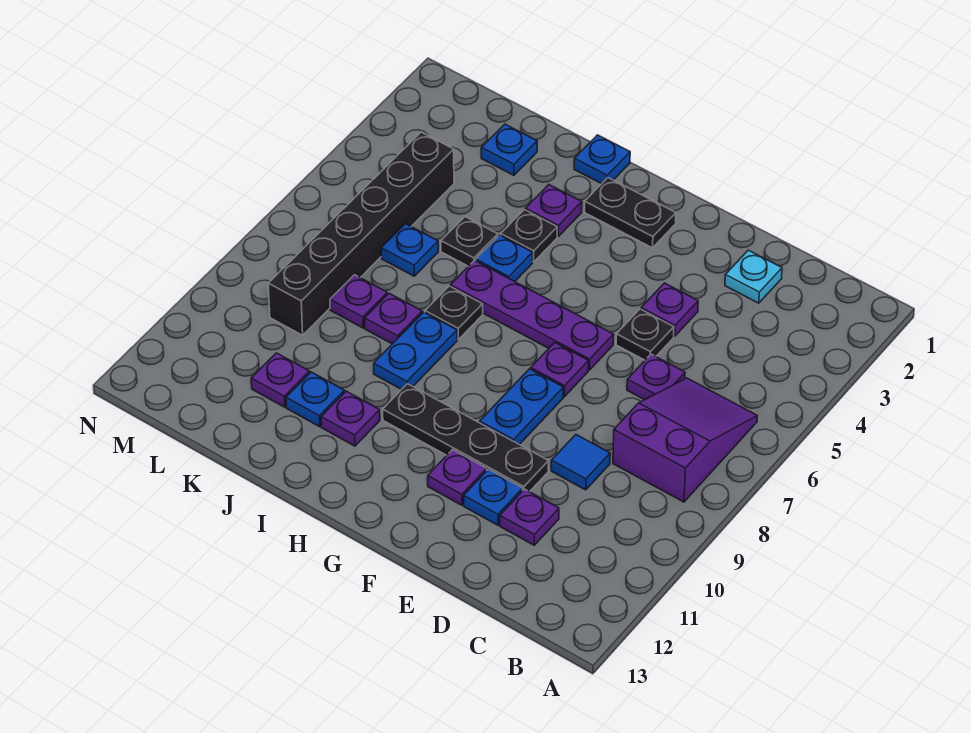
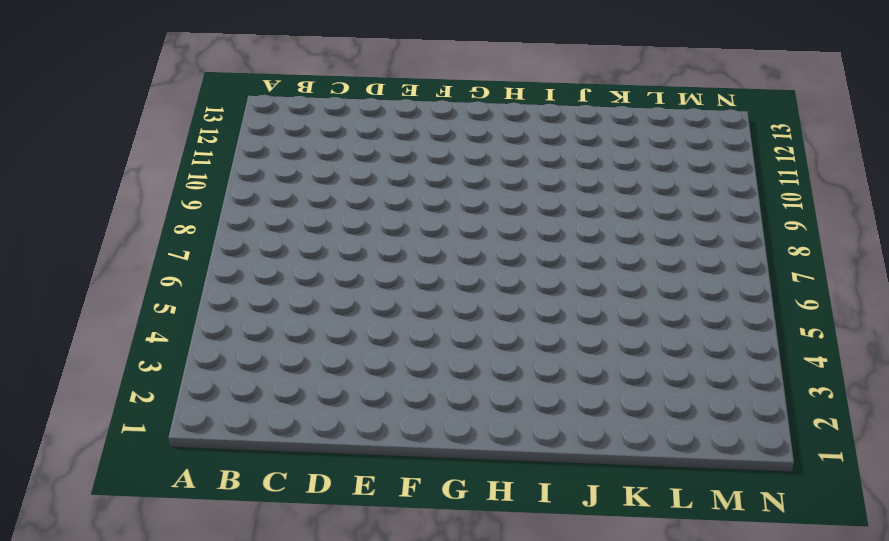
none -> purple 2x3 slope [613,378,757,502]
none -> cyan 1x1 plate [725,250,782,303]
none -> purple 1x1 plate [627,354,685,400]

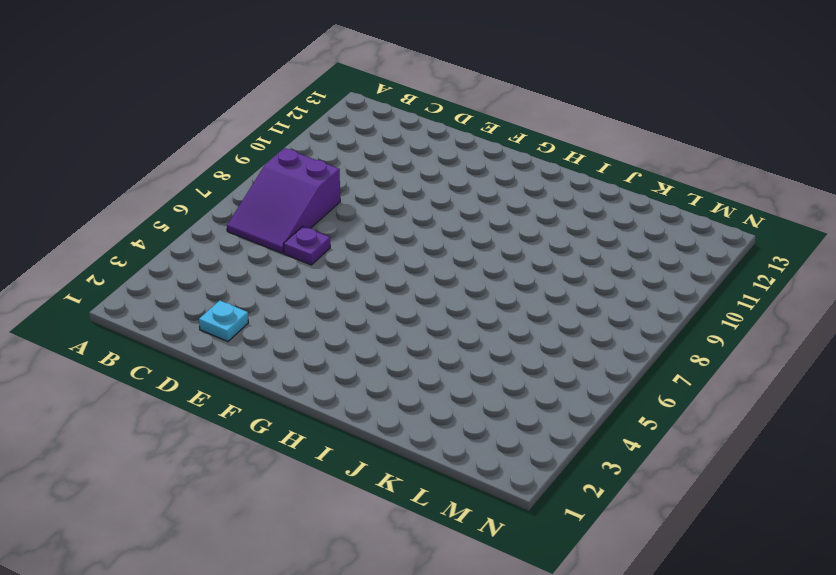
none -> blue 1x1 tile [551,435,610,490]
none -> purple 1x1 plate [500,489,559,545]
none -> purple 1x1 plate [641,283,698,336]

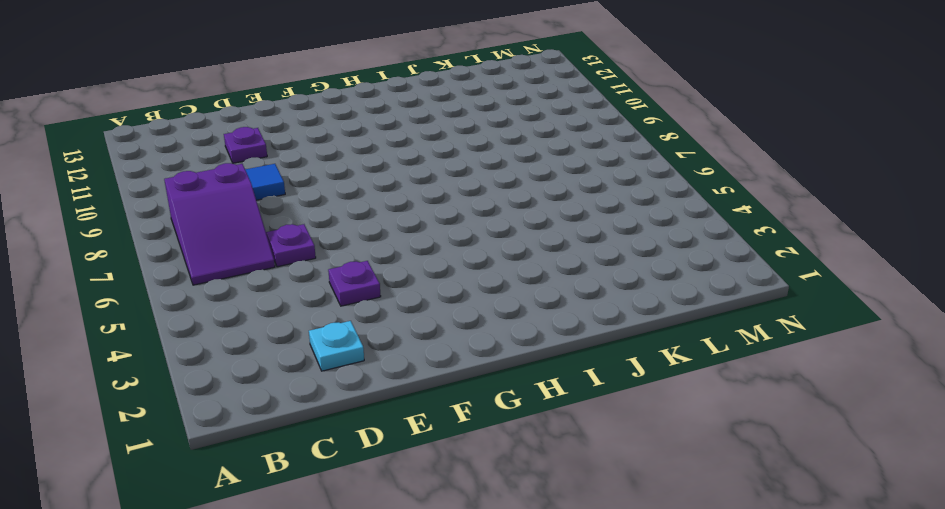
none -> black 1x1 plate [616,309,674,360]
none -> black 1x4 plate [383,384,549,492]
none -> blue 1x1 plate [464,469,523,525]

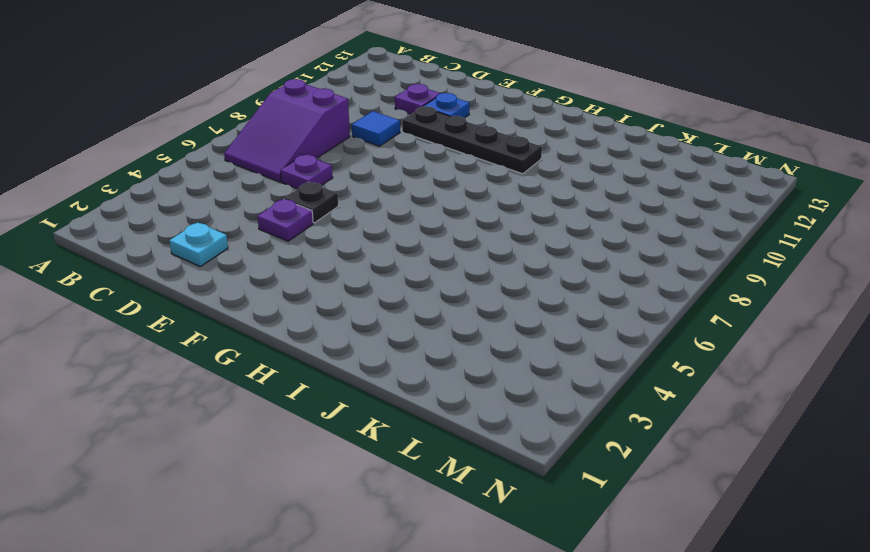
none -> purple 1x4 plate [450,260,614,370]
none -> purple 1x1 plate [531,343,589,397]
none -> blue 1x2 plate [480,369,563,445]

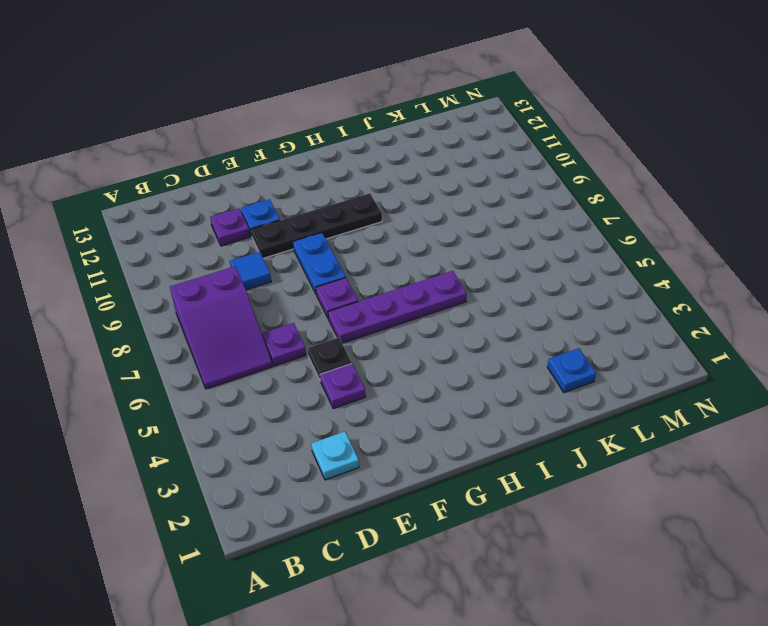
none -> purple 1x1 plate [428,450,487,505]
none -> black 1x2 plate [585,178,676,248]
none -> blue 1x1 plate [574,135,630,184]

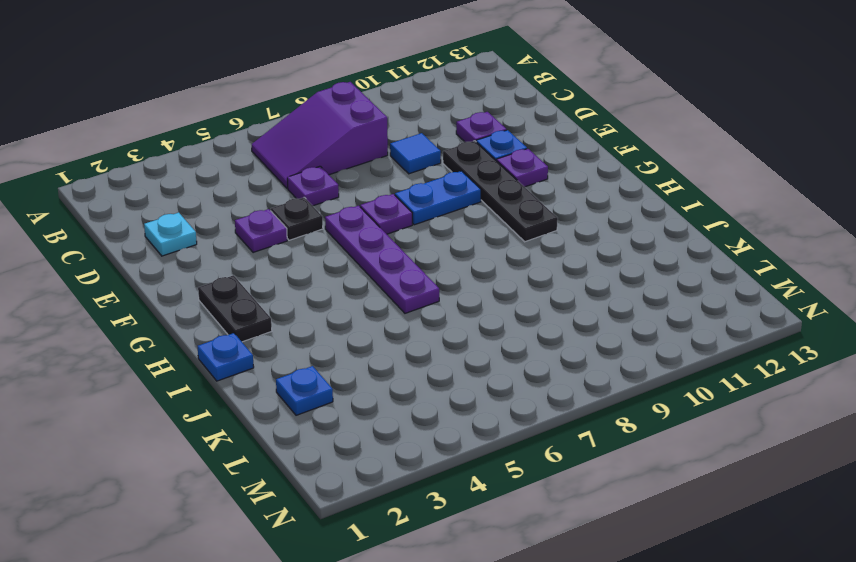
none -> purple 1x1 plate [525,185,582,236]
none -> black 1x1 plate [501,210,557,262]
none -> blue 1x1 plate [476,235,533,281]

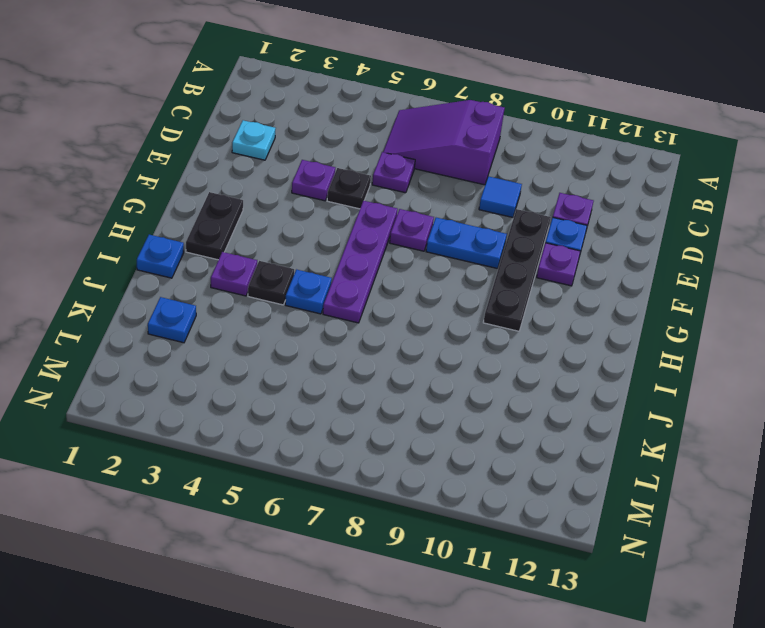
none -> black 1x1 plate [425,286,483,339]
none -> blue 1x2 plate [374,312,457,390]
none -> purple 1x1 plate [321,391,380,446]

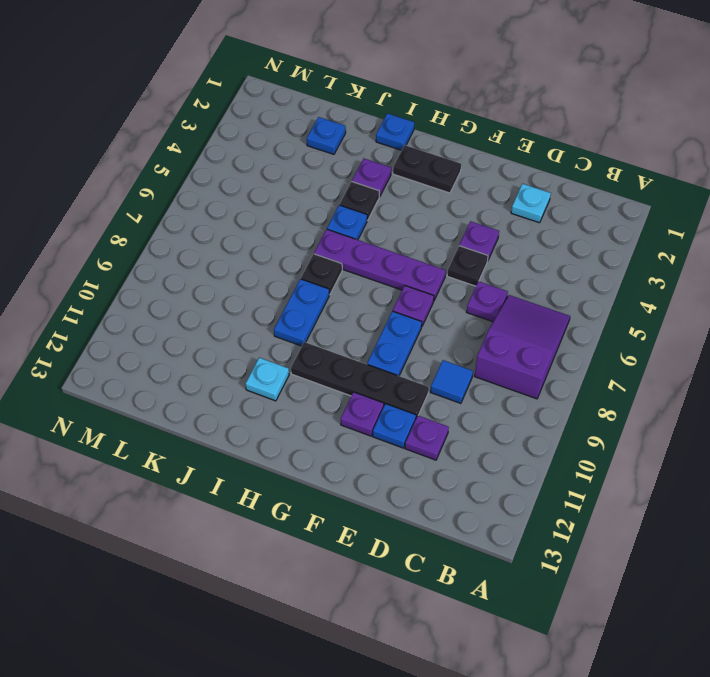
cyan 1x1 plate [246,358,289,401] -> purple 1x1 plate [321,391,380,446]
none -> black 1x1 plate [441,217,498,266]
none -> purple 1x1 plate [365,293,422,344]
none -> blue 1x1 plate [286,372,345,427]

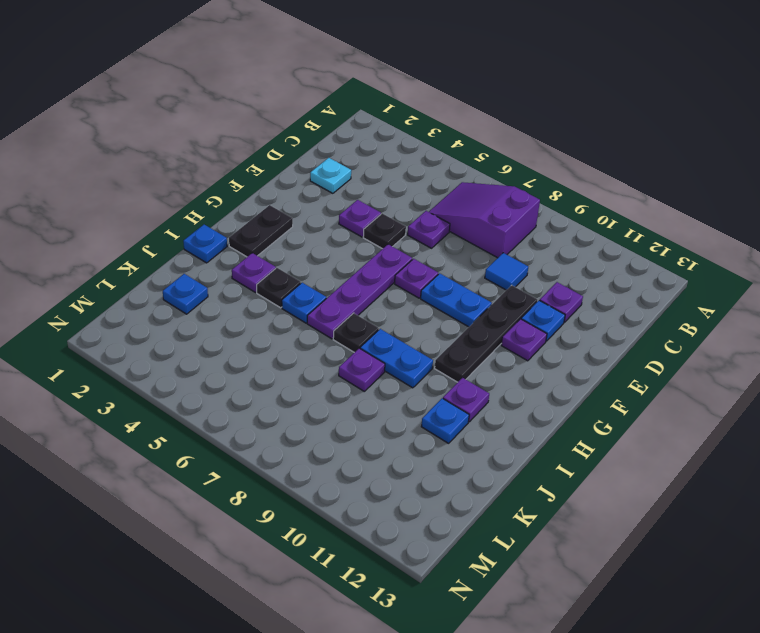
none -> black 1x1 plate [441,217,498,266]
none -> blue 1x1 plate [381,224,438,276]
none -> purple 1x1 plate [330,275,387,328]

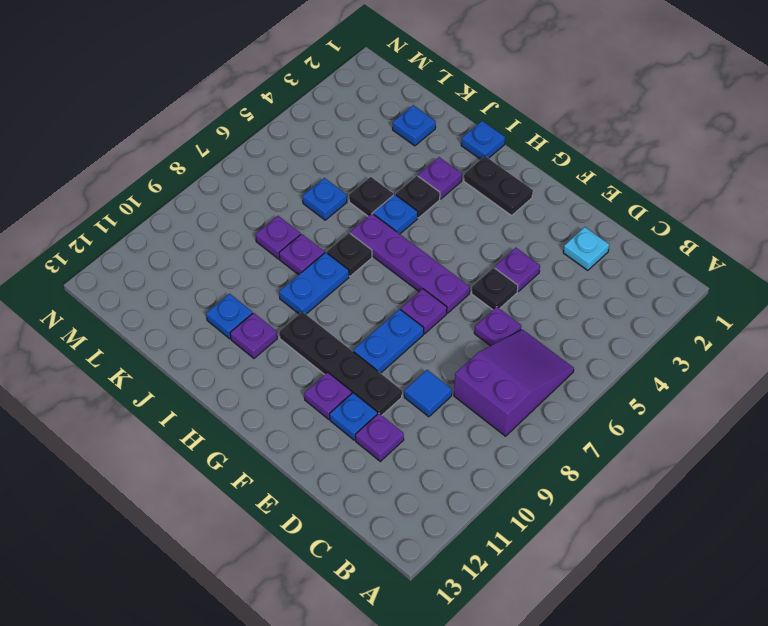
none -> purple 1x1 plate [251,353,310,407]
none -> black 1x6 brick [268,132,454,335]

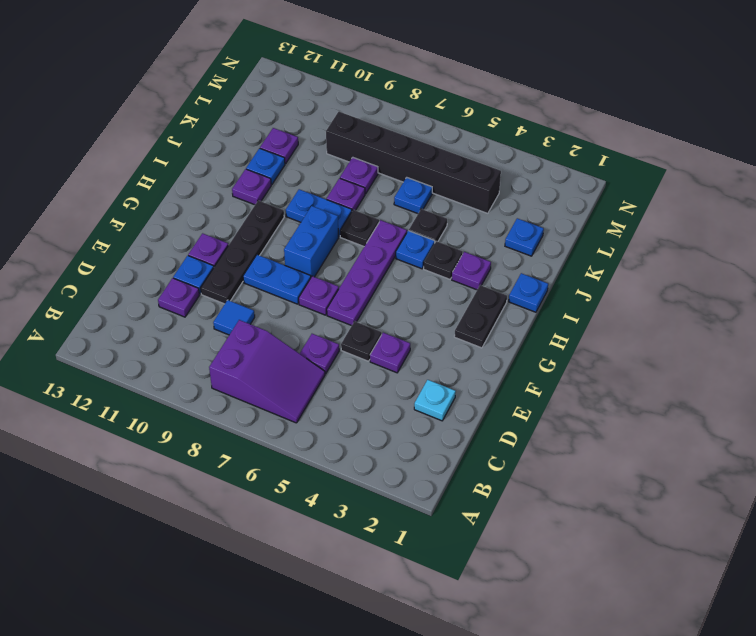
blue 1x2 brick [284,206,339,277] -> none

